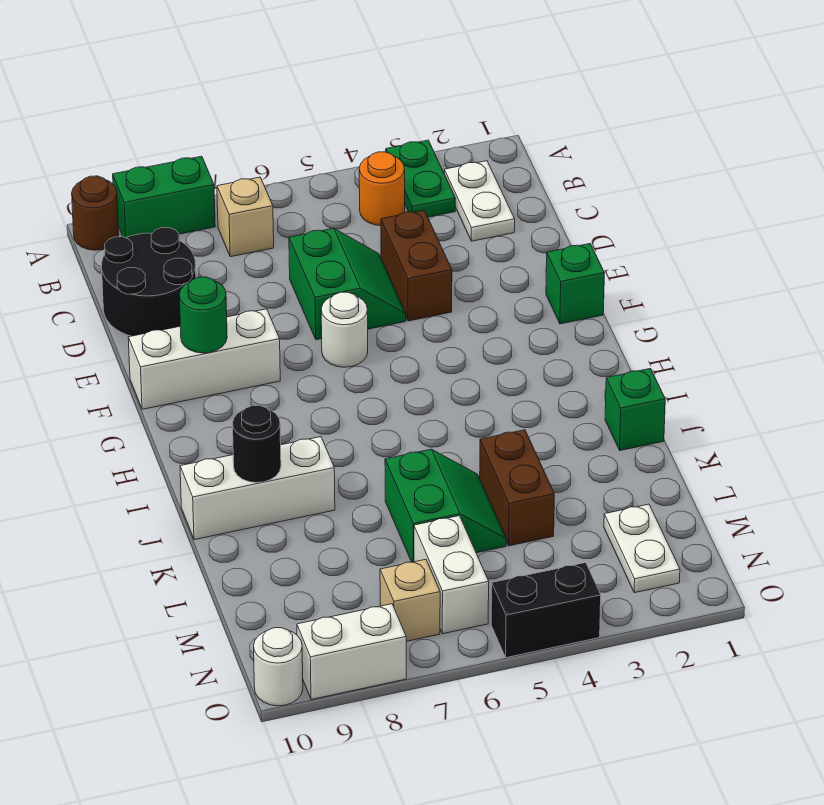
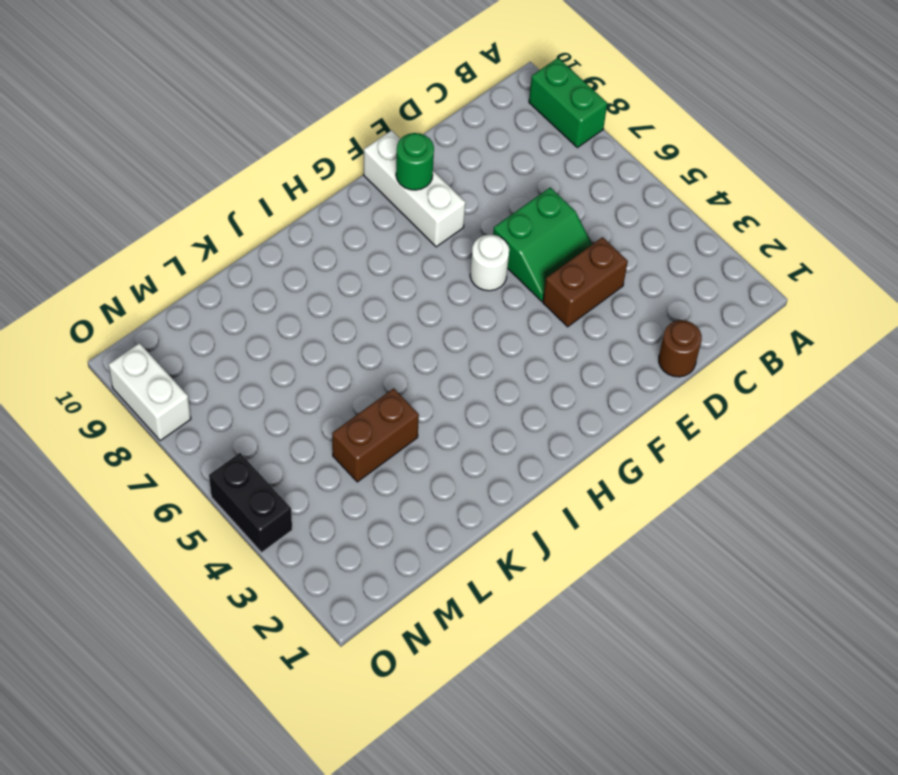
brown 1x1 round brick [659,320,702,377] -> brown 1x1 round brick moved to [72,176,119,250]
none -> green 1x2 plate [386,140,455,217]
none -> white 1x2 plate [444,161,515,241]
none -> orange 1x1 round brick [359,152,405,226]

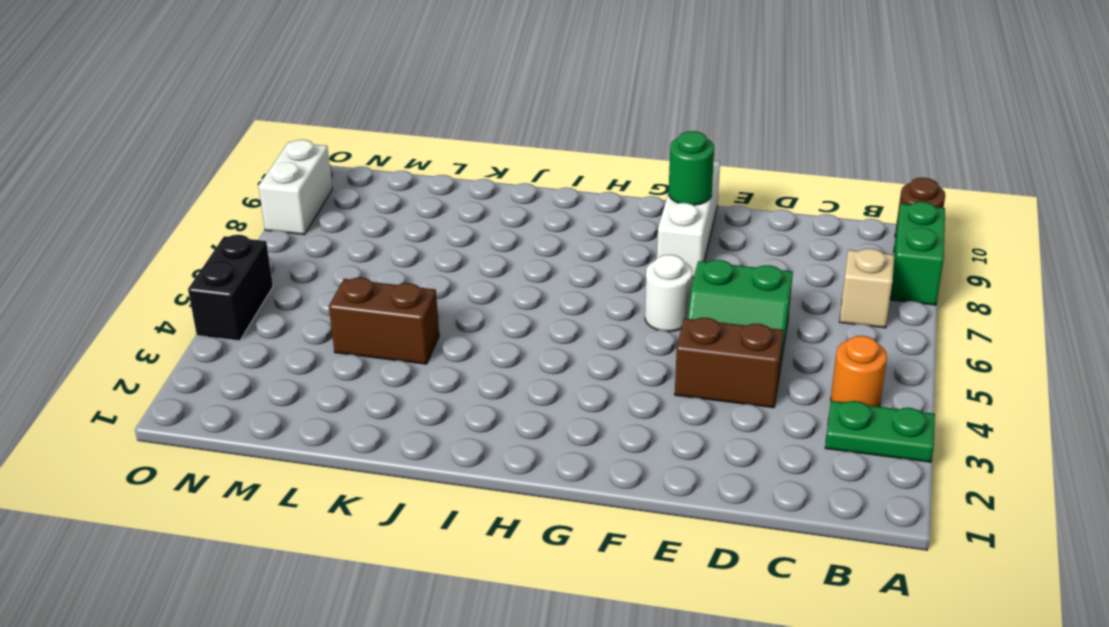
none -> white 1x2 plate [444,161,515,241]
none -> black 2x2 round brick [102,228,196,336]
none -> green 1x1 brick [546,244,604,324]

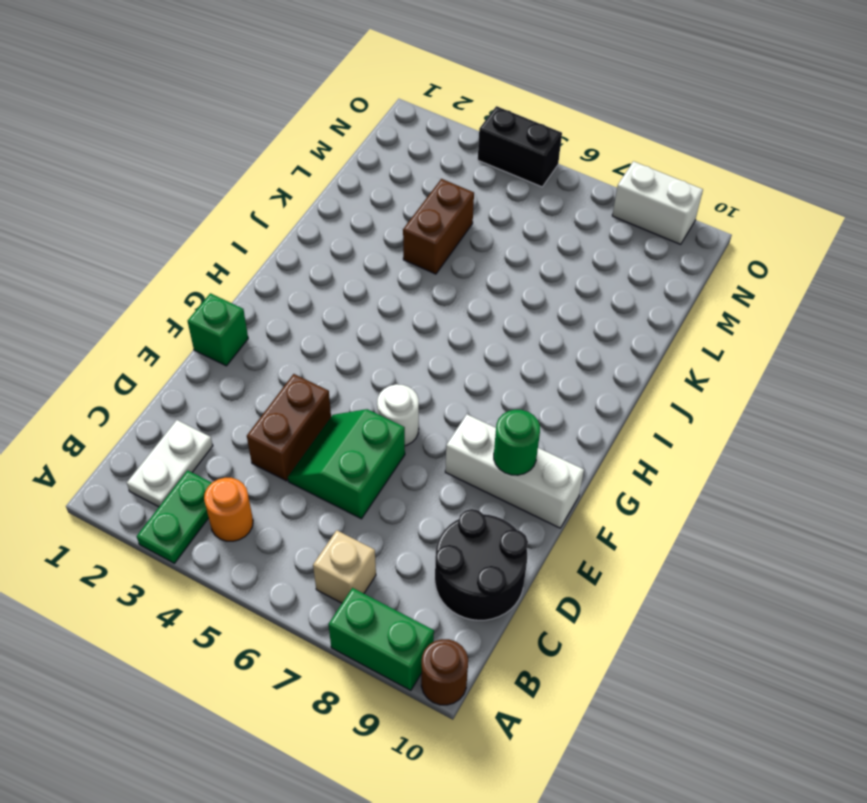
none -> green 1x1 brick [605,369,665,450]
none -> white 1x3 brick [180,437,335,540]
none -> green 2x2 slope [385,449,506,562]

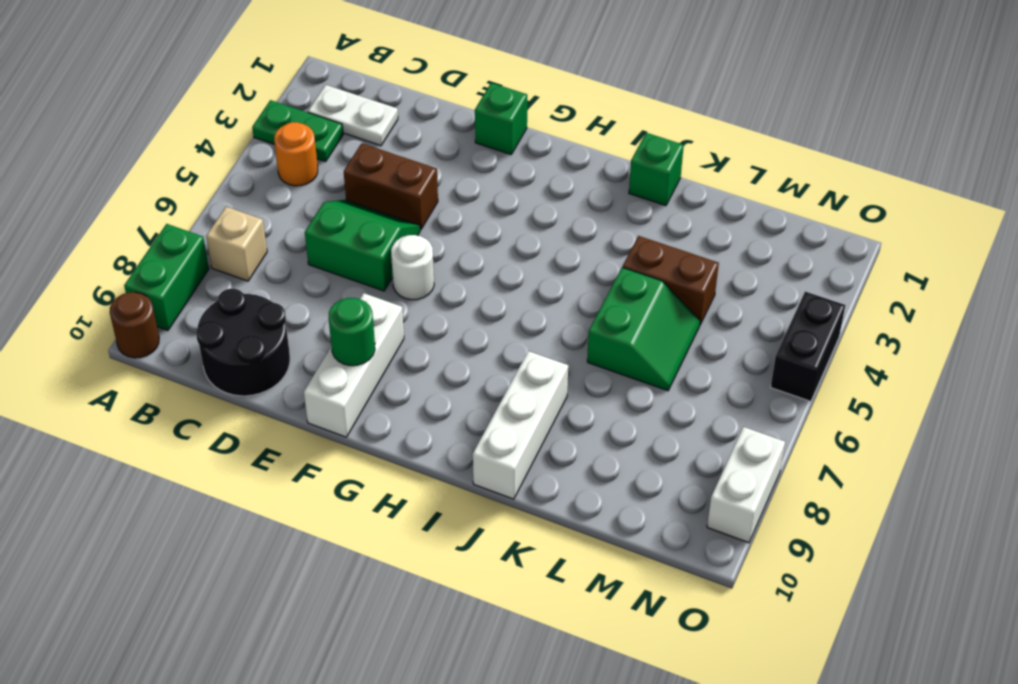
green 2x2 slope [587,267,700,391] -> green 2x2 slope turned to [385,449,506,562]
none -> white 1x2 plate [604,504,680,593]
none -> white 1x2 brick [414,516,489,634]
none -> tan 1x1 brick [380,559,440,641]

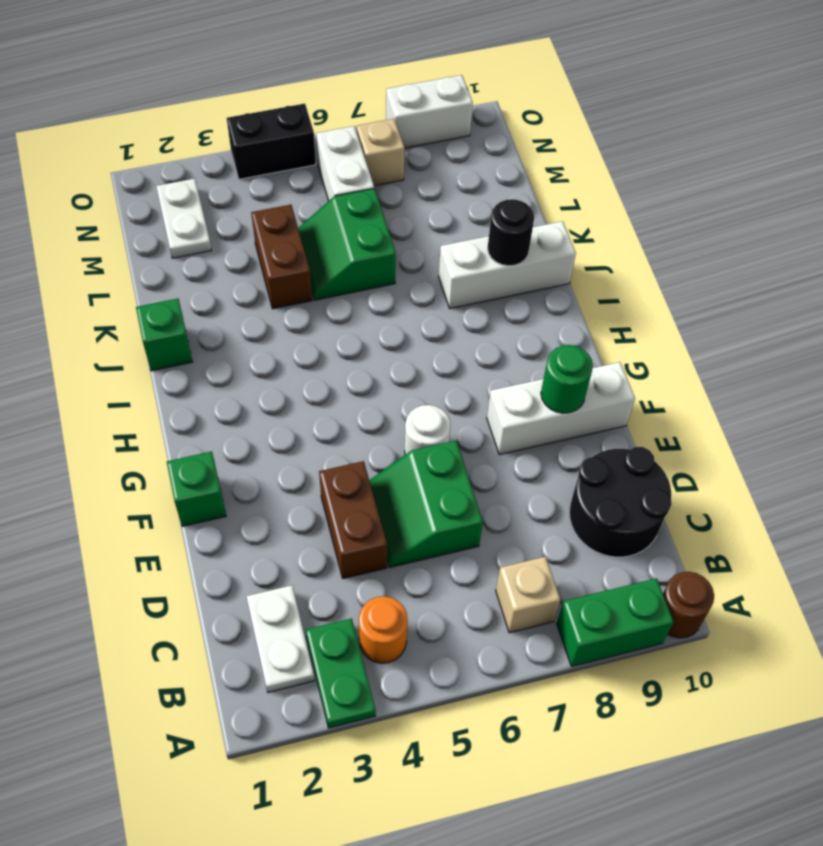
none -> white 1x1 round brick [254,628,303,706]

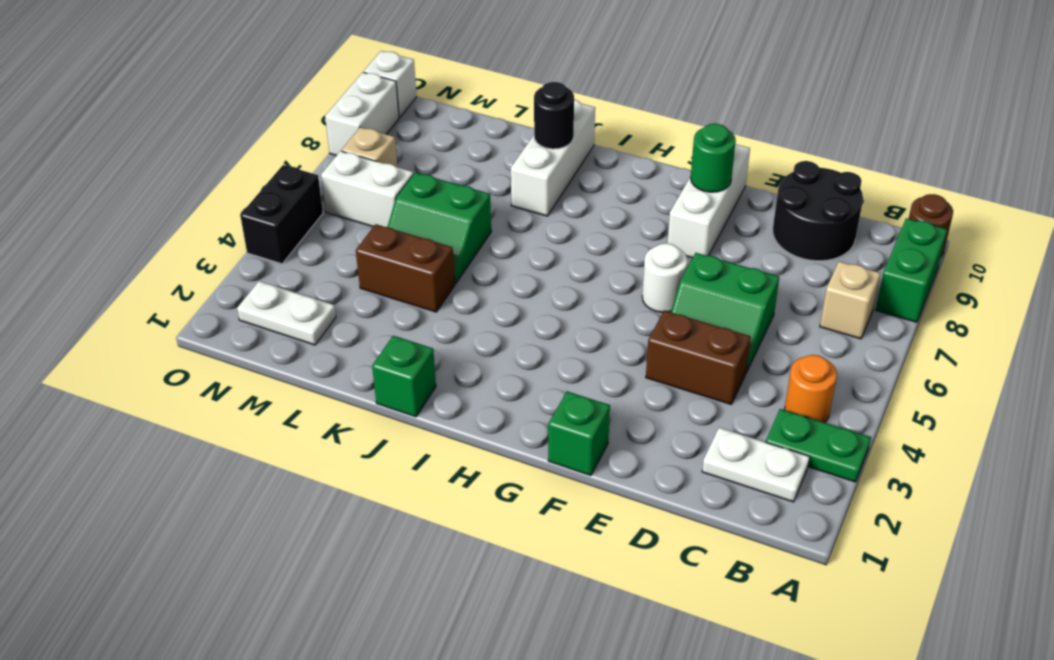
white 1x1 brick [363,51,417,118] -> white 1x1 round brick [254,628,303,706]

